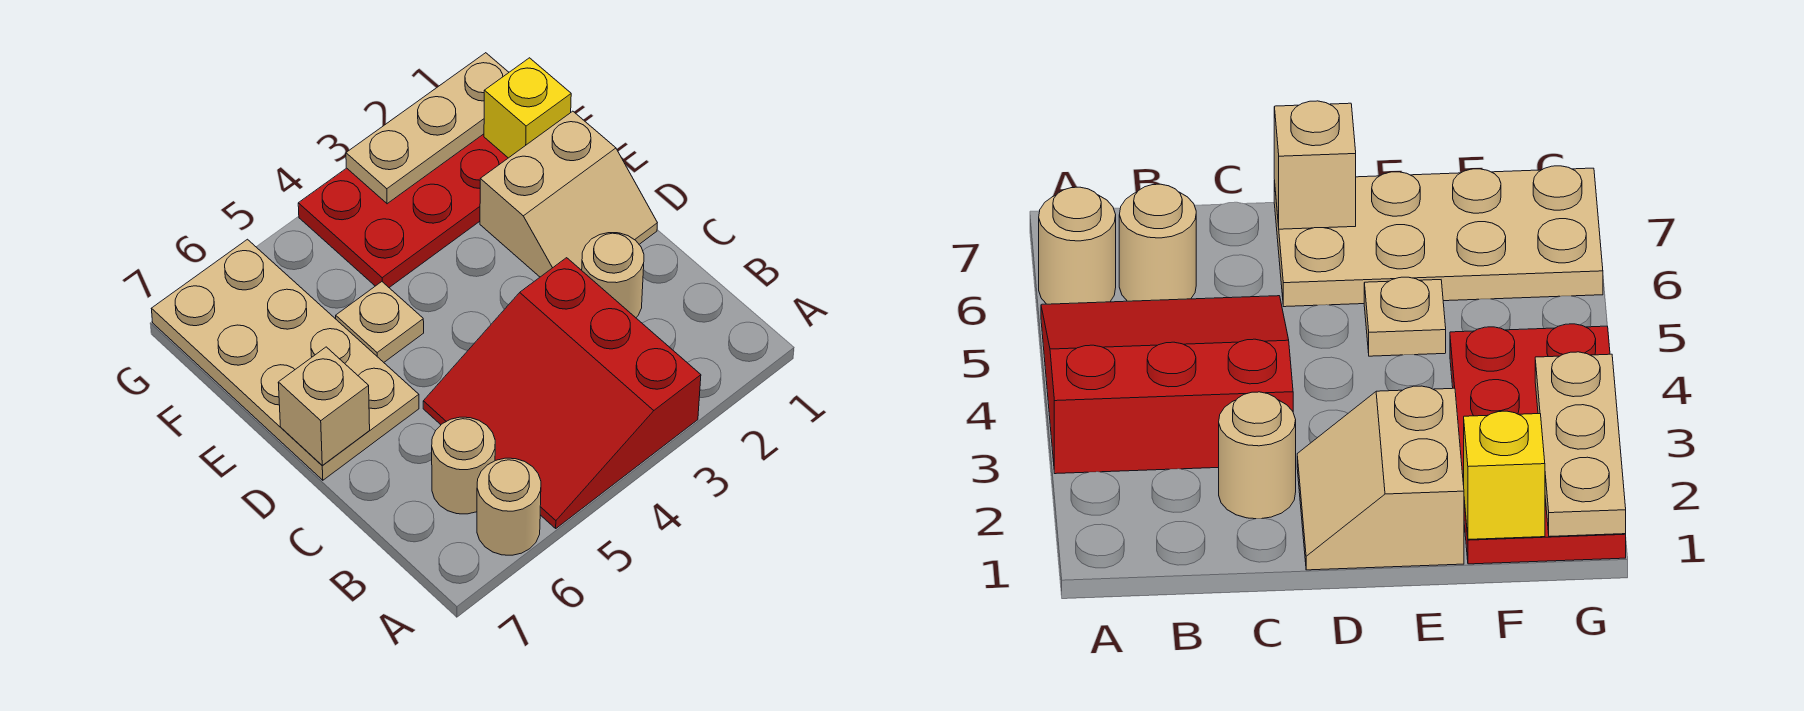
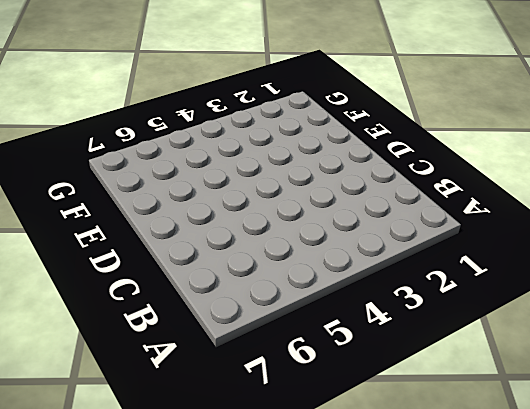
none -> red 3x3 slope [423,258,701,528]
none -> tan 1x1 round brick [477,458,541,555]

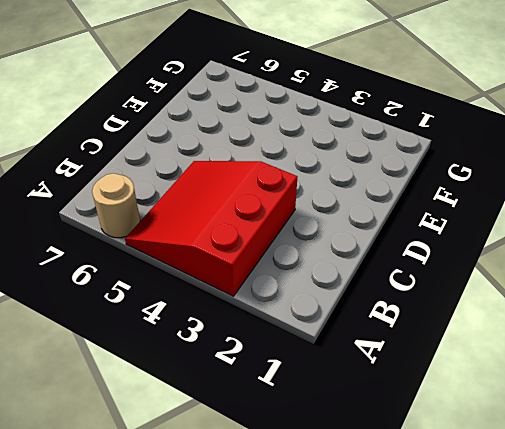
none -> tan 1x1 round brick [432,417,495,514]
none -> tan 1x1 round brick [582,233,644,318]

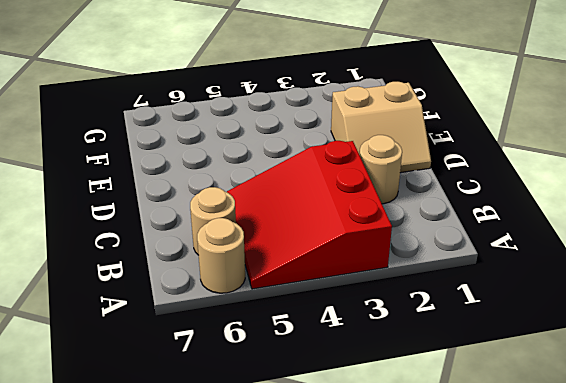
none -> tan 2x4 plate [151,239,419,480]
none -> tan 1x1 plate [336,282,424,362]

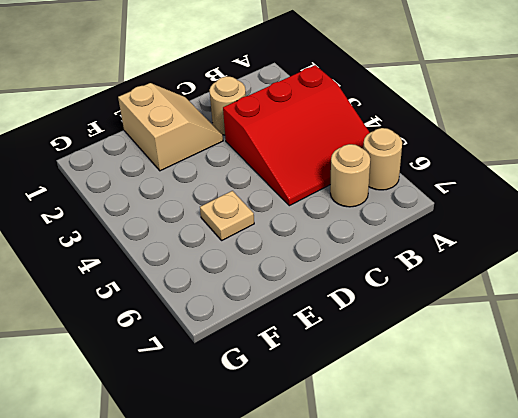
none -> tan 2x4 plate [151,239,419,480]
none -> red 2x4 plate [298,134,508,287]

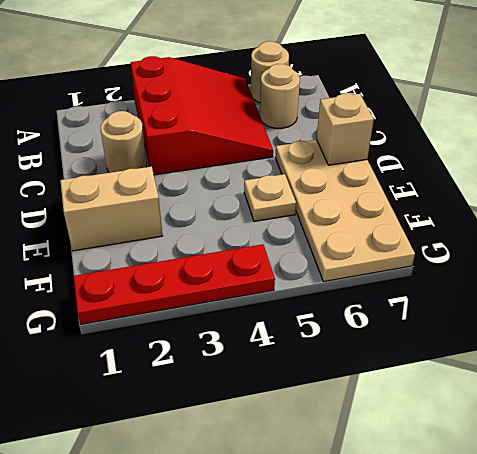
red 1x4 plate [74,244,275,324] -> red 2x4 plate [298,134,508,287]
none -> yellow 1x1 brick [484,58,571,158]
none -> tan 1x3 plate [346,53,509,204]

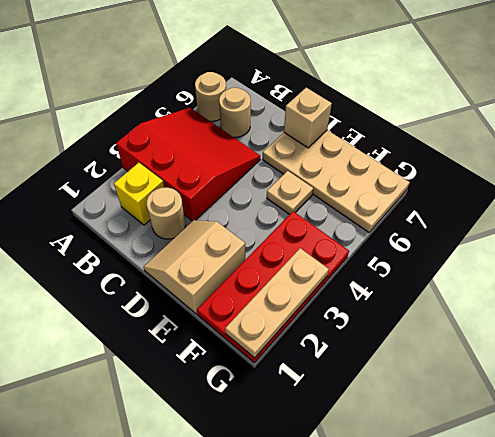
yellow 1x1 brick [114,163,164,225] -> yellow 1x1 brick moved to [484,58,571,158]

